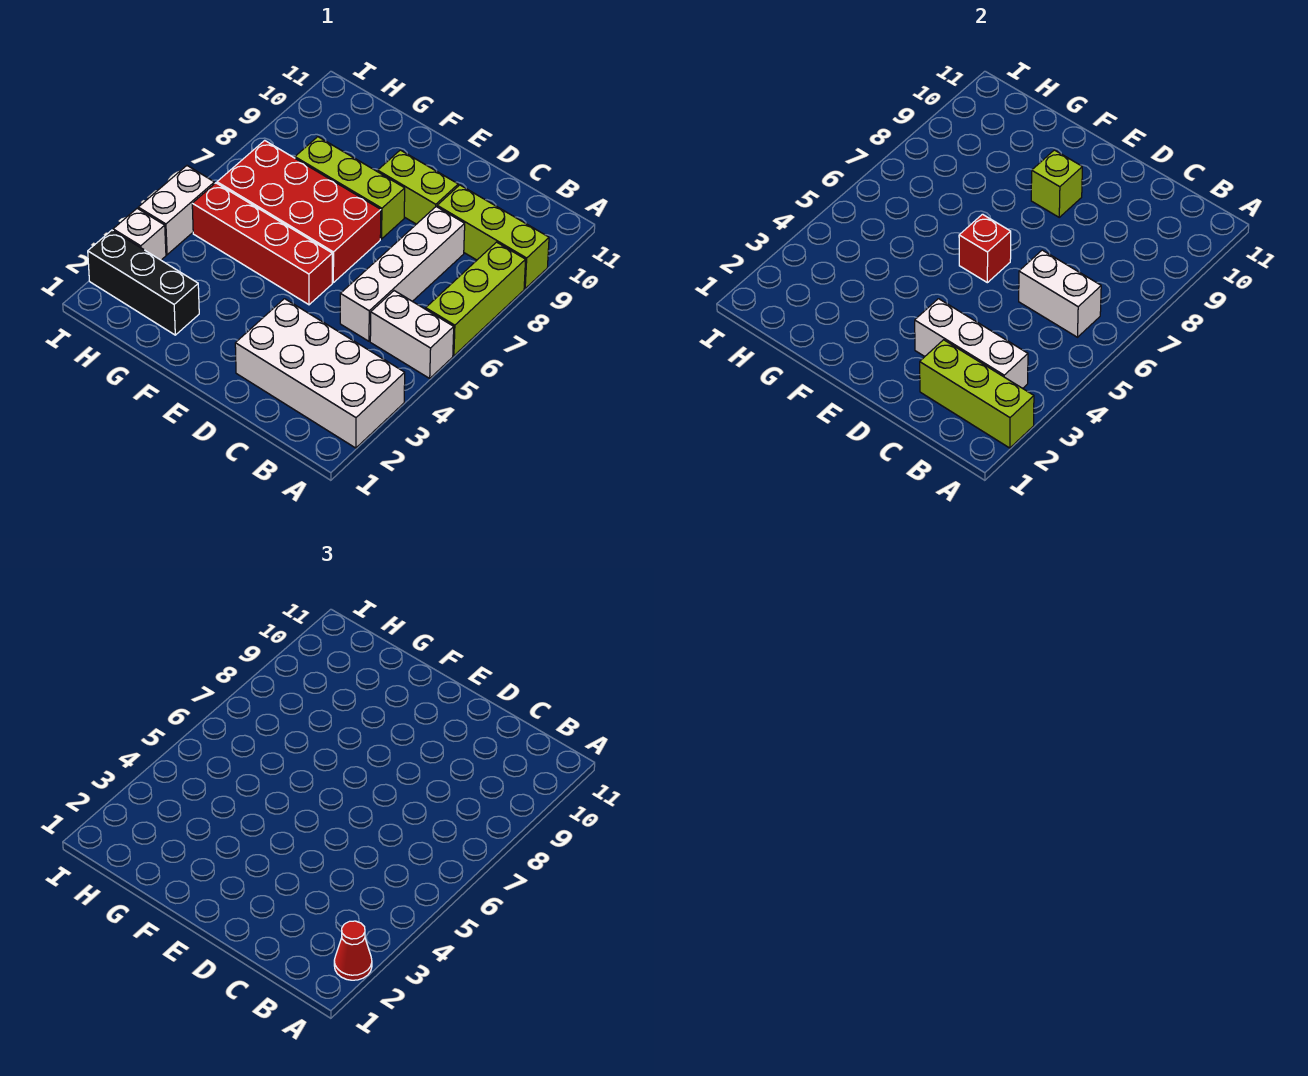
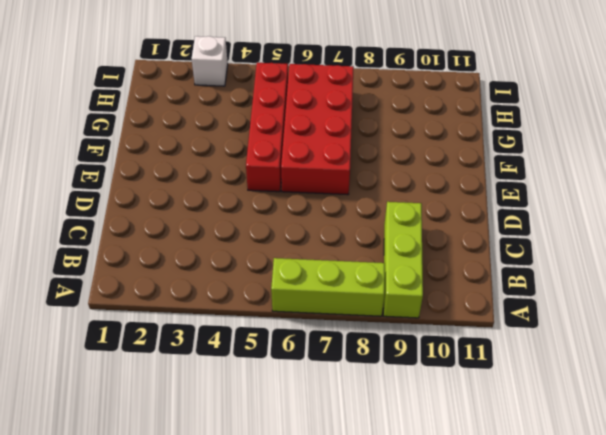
none -> white 2x4 brick [235,299,405,448]
none -> white 1x2 brick [370,291,454,378]
none -> white 1x4 brick [340,207,465,341]

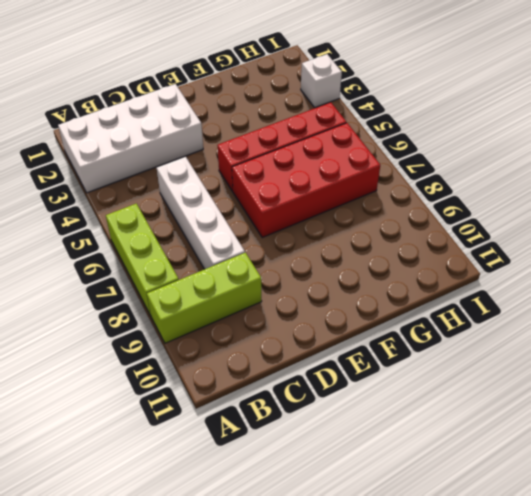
none -> white 1x2 brick [370,291,454,378]
none -> lime 1x2 brick [378,150,458,224]
none -> lime 1x3 brick [295,137,405,239]

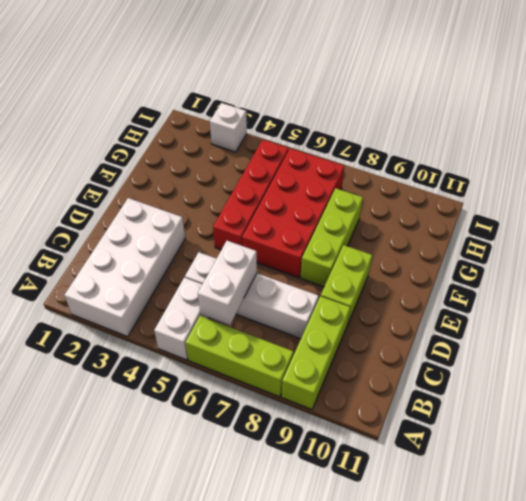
none -> black 1x3 brick [88,230,199,335]
none -> white 1x2 brick [138,166,214,255]
none -> lime 1x3 brick [920,340,1034,448]

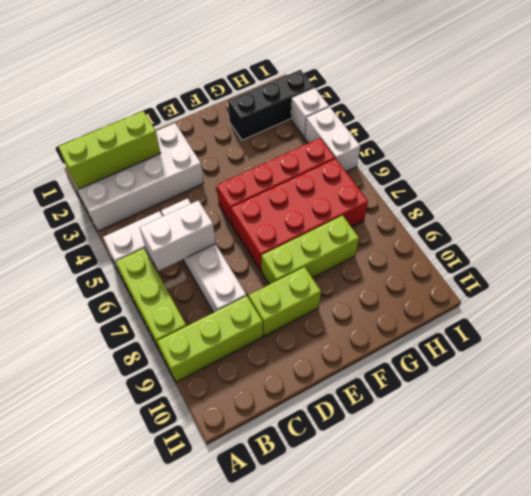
none -> white 1x3 brick [915,299,1028,388]
none -> red 1x1 brick [959,214,1011,283]
none -> lime 1x1 brick [1031,150,1082,217]

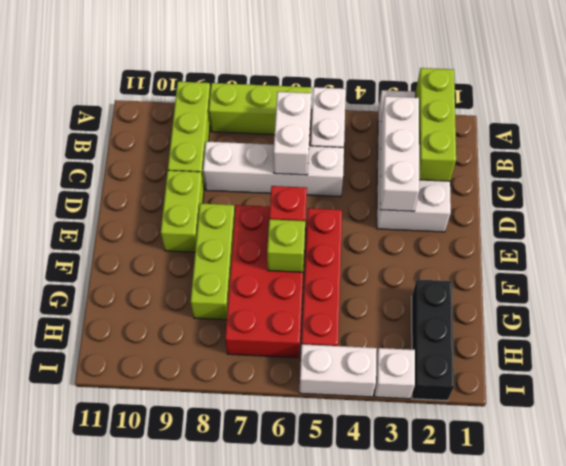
lime 1x1 brick [267,219,305,272] -> lime 1x1 brick moved to [1031,150,1082,217]
none -> red 1x1 cone [334,921,372,980]

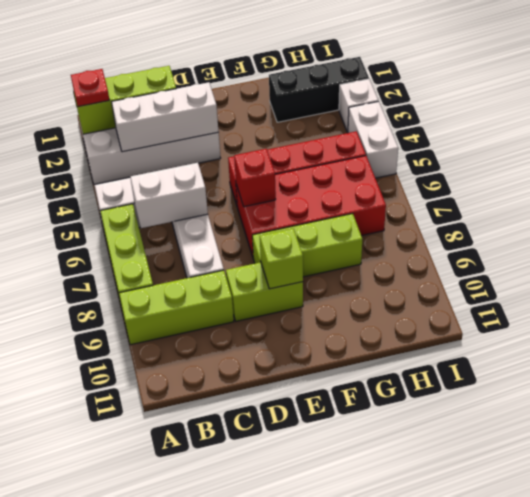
red 1x1 plate [71,69,109,107] -> red 1x1 cone [334,921,372,980]

